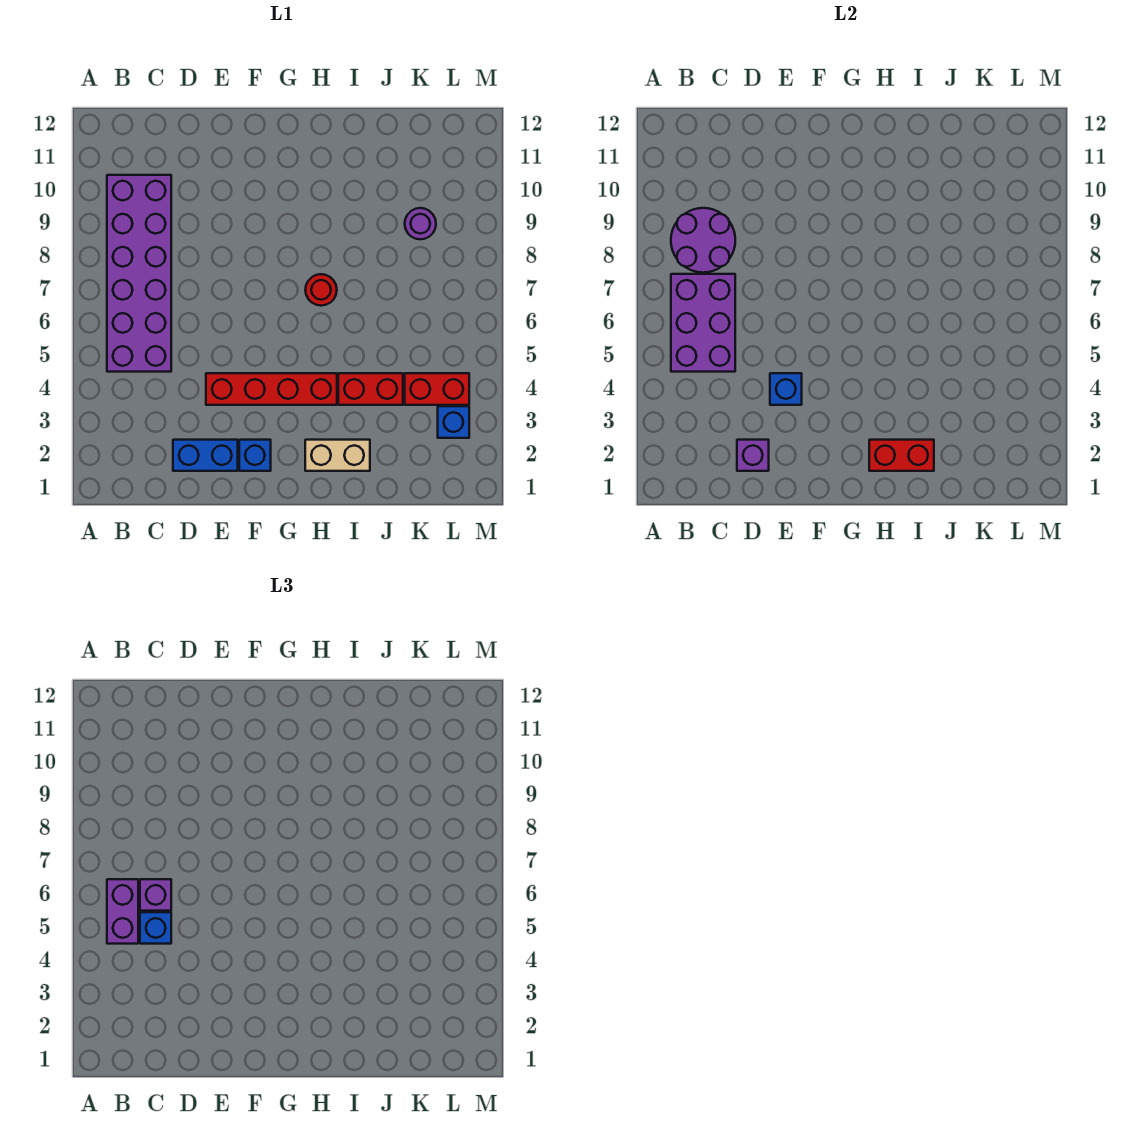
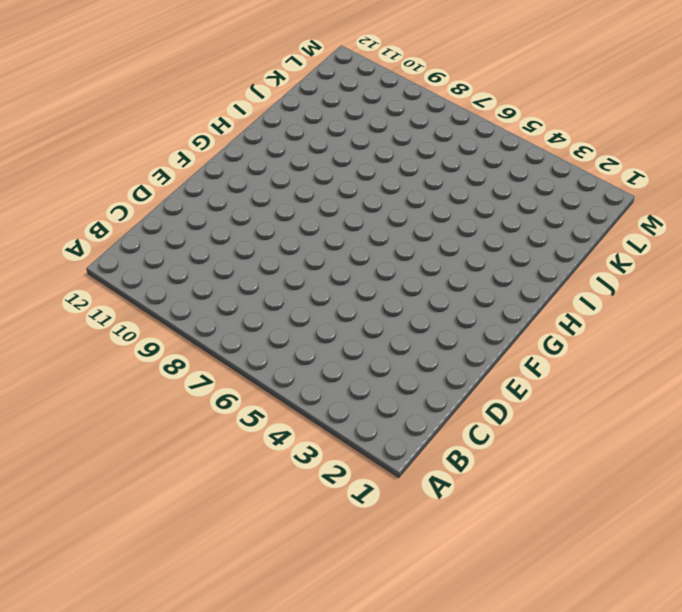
none -> purple 2x6 brick [107,175,171,372]
none -> blue 1x2 brick [173,440,238,471]
none -> red 1x4 brick [206,373,337,405]

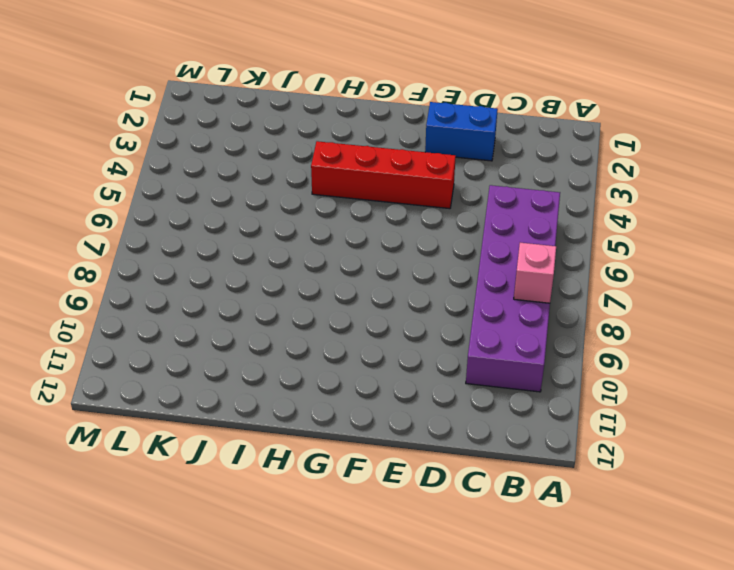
pink 1x1 brick [514,243,556,303] -> purple 2x2 round brick [671,208,735,273]
none -> blue 1x1 brick [239,440,271,471]
none -> tan 1x2 brick [305,440,370,471]
none -> red 1x1 round brick [305,274,337,306]

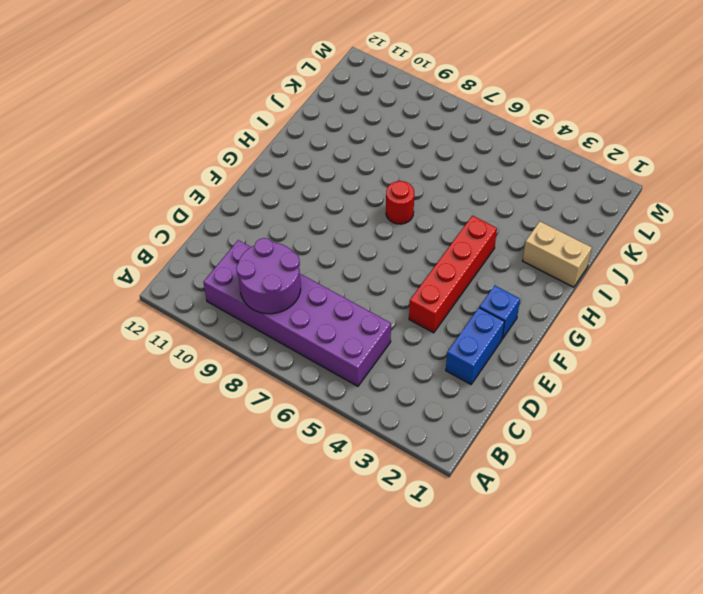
tan 1x2 brick [523,221,592,287] -> tan 1x2 brick turned to [305,440,370,471]
none -> red 1x2 brick [338,373,403,405]
none -> red 1x2 brick [405,373,469,405]
none -> purple 1x1 round brick [405,208,436,239]

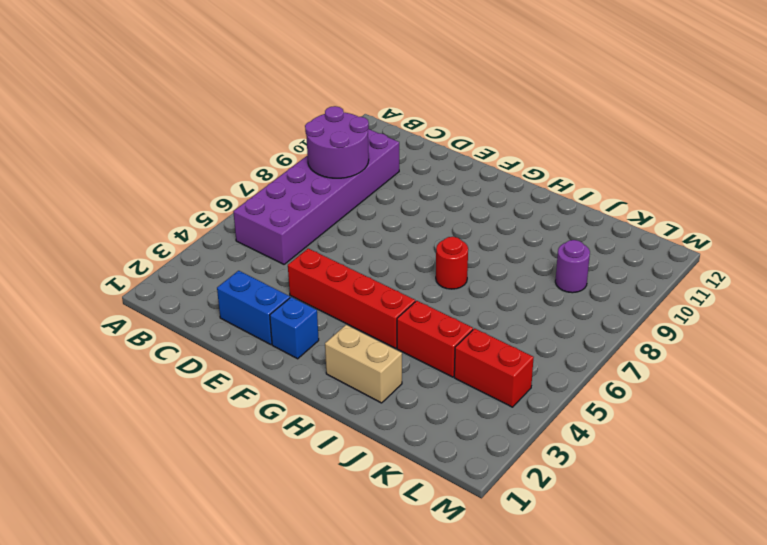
none -> blue 1x1 brick [438,406,469,438]
none -> purple 2x3 brick [671,274,735,372]
none -> purple 1x1 brick [737,440,769,471]

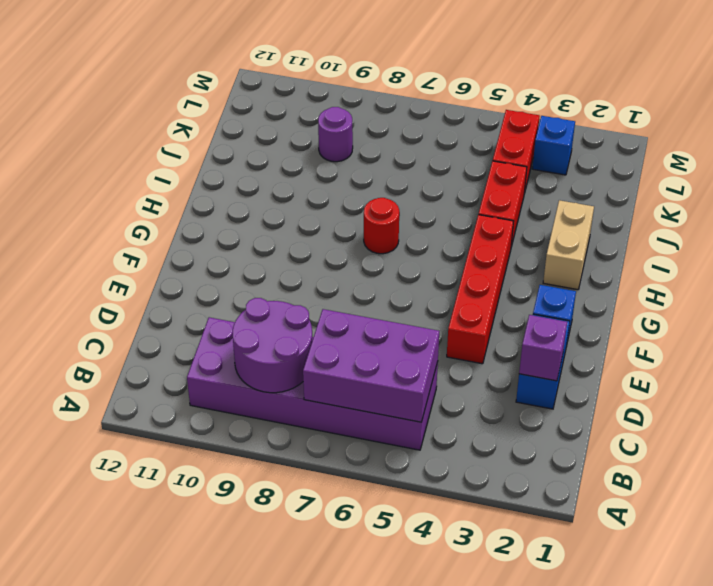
none -> blue 1x1 brick [770,373,802,405]
none -> red 1x2 brick [869,440,934,471]
none -> purple 1x2 brick [107,879,138,944]

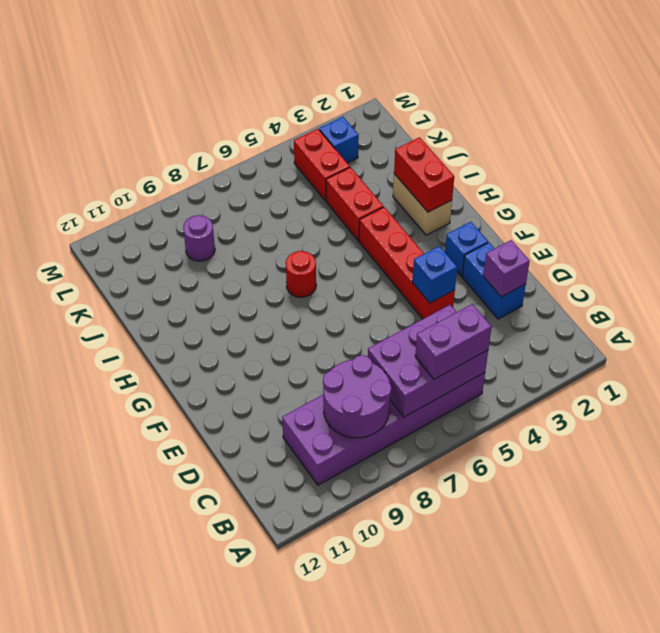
none -> blue 1x1 brick [140,912,171,944]
none -> purple 1x1 brick [140,879,171,911]

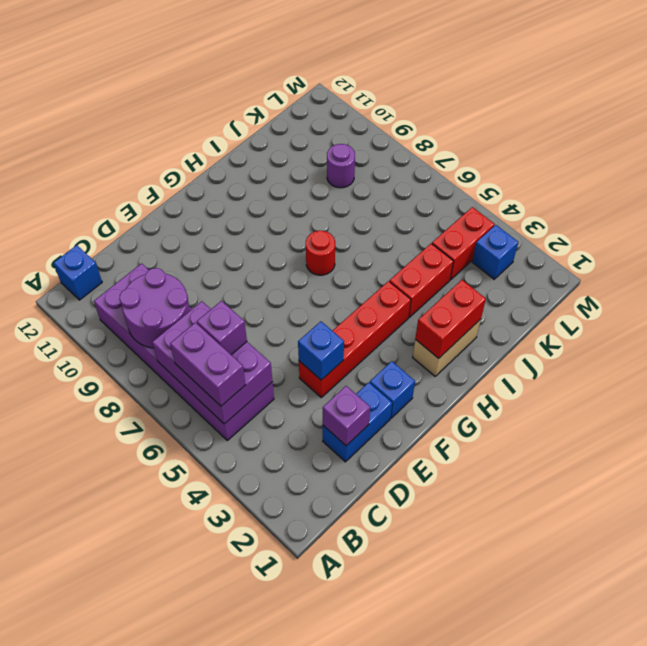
blue 1x1 brick [53,245,102,300] -> blue 1x1 brick moved to [140,912,171,944]

